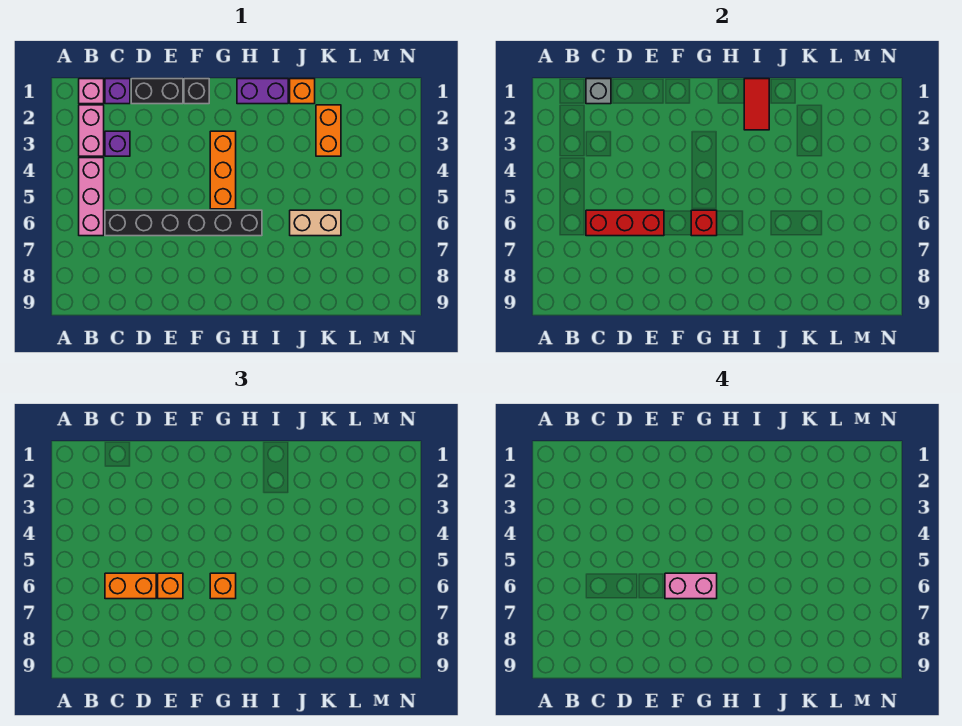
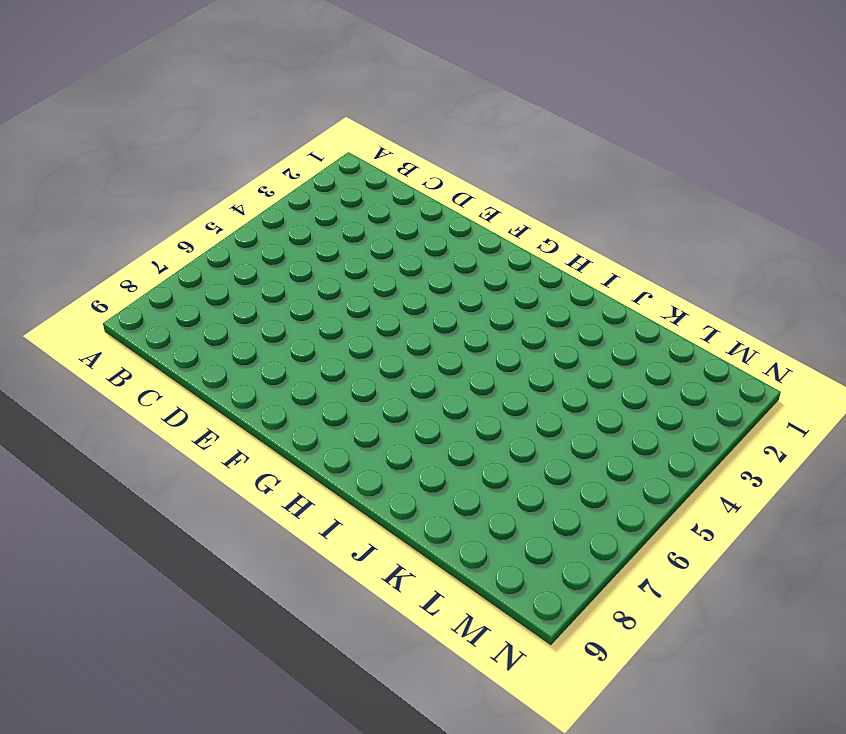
none -> pink 1x1 brick [79,79,104,104]
none -> pink 1x2 brick [79,105,104,156]
none -> pink 1x3 brick [79,158,104,236]

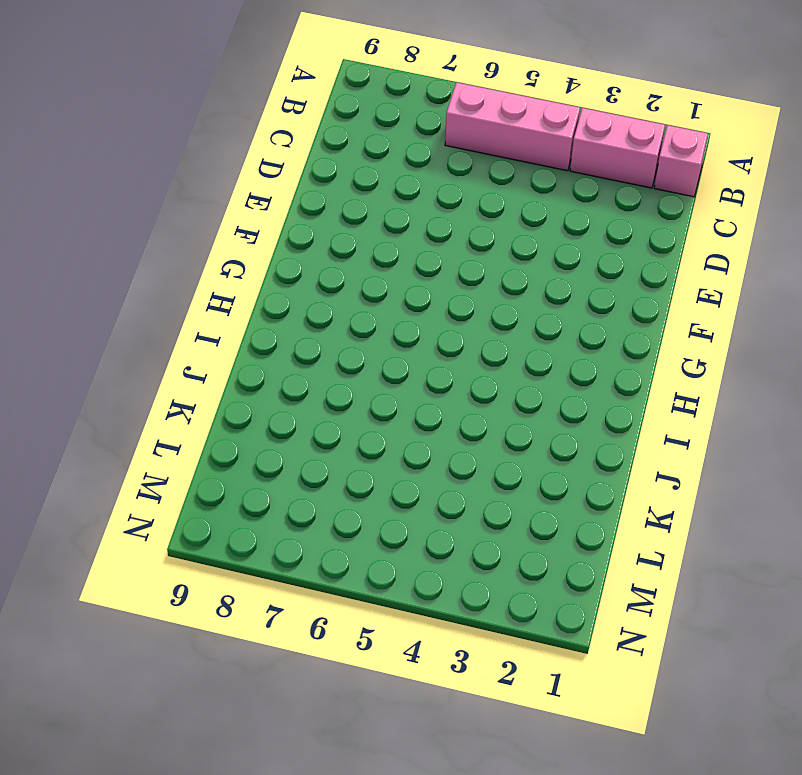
none -> purple 1x1 brick [105,79,130,104]
none -> purple 1x1 brick [105,131,130,156]
none -> black 1x6 brick [105,210,262,236]

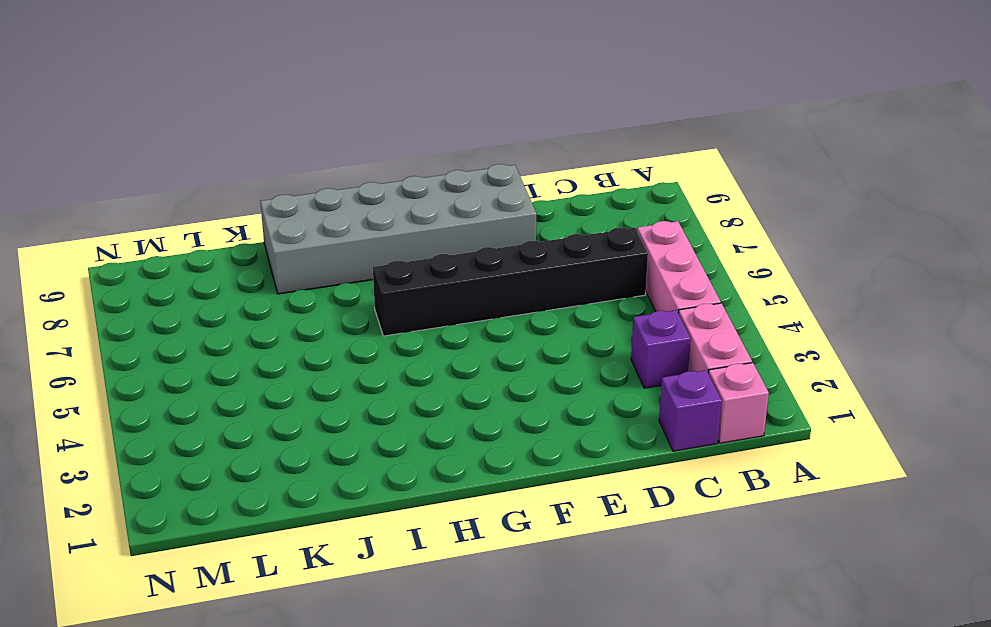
grey 2x6 brick [260,164,536,294] -> none
none -> black 1x2 brick [131,79,183,104]
none -> black 1x1 brick [184,79,209,104]
none -> orange 1x3 brick [210,131,236,209]

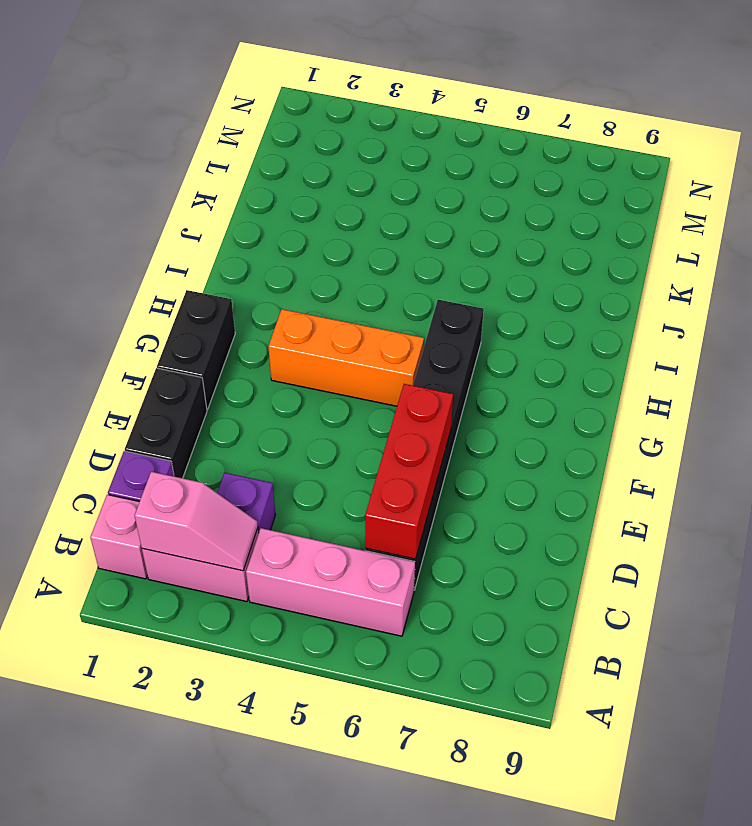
pink 1x2 slope [135,472,258,571] -> none
black 1x2 brick [157,290,235,409] -> black 1x1 brick [184,79,209,104]
none -> purple 1x2 brick [237,79,288,104]
none -> orange 1x1 brick [290,79,315,104]
none -> tan 1x2 brick [290,210,341,236]

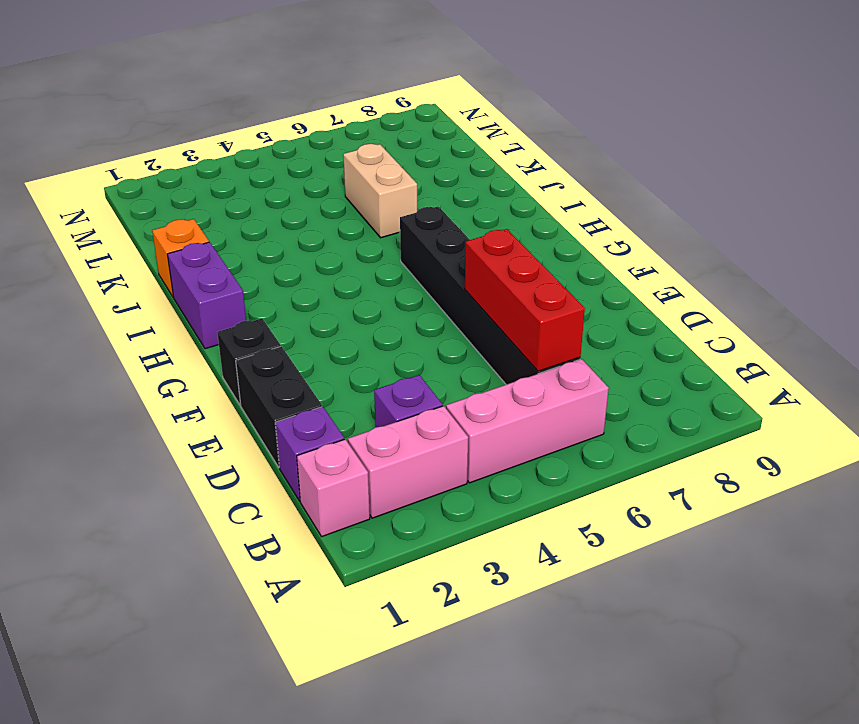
none -> orange 1x3 brick [210,131,236,209]
none -> orange 1x2 brick [316,105,341,156]
none -> grey 1x1 brick [586,79,611,104]

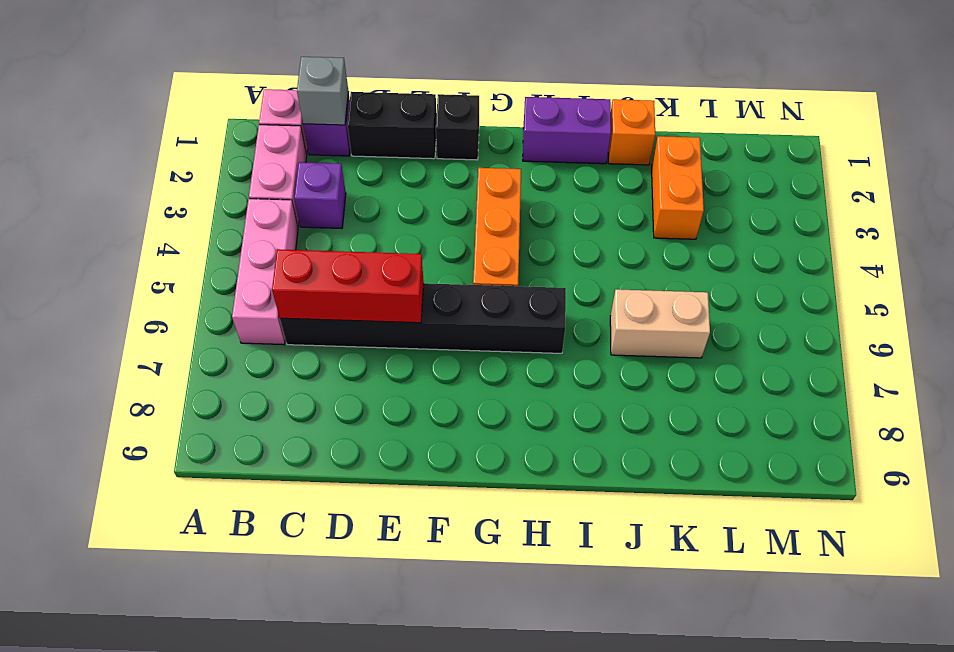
none -> red 1x1 brick [691,210,717,236]
none -> red 1x2 tile [744,79,769,130]
none -> orange 1x2 brick [105,573,156,599]

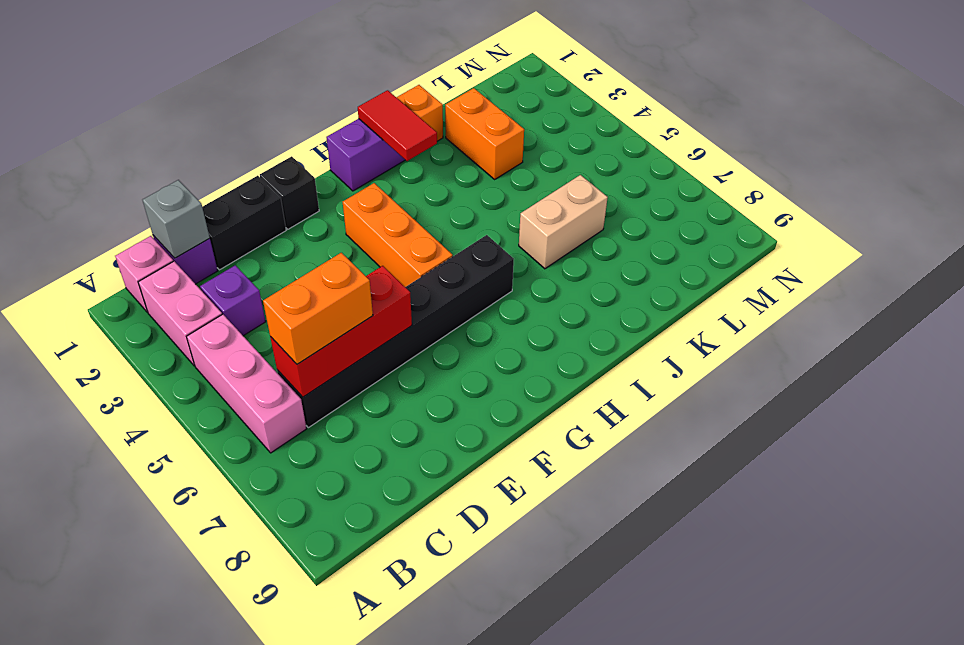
none -> red 1x1 brick [691,210,717,236]
none -> orange 1x1 brick [158,573,183,599]
none -> orange 1x1 brick [210,573,236,599]

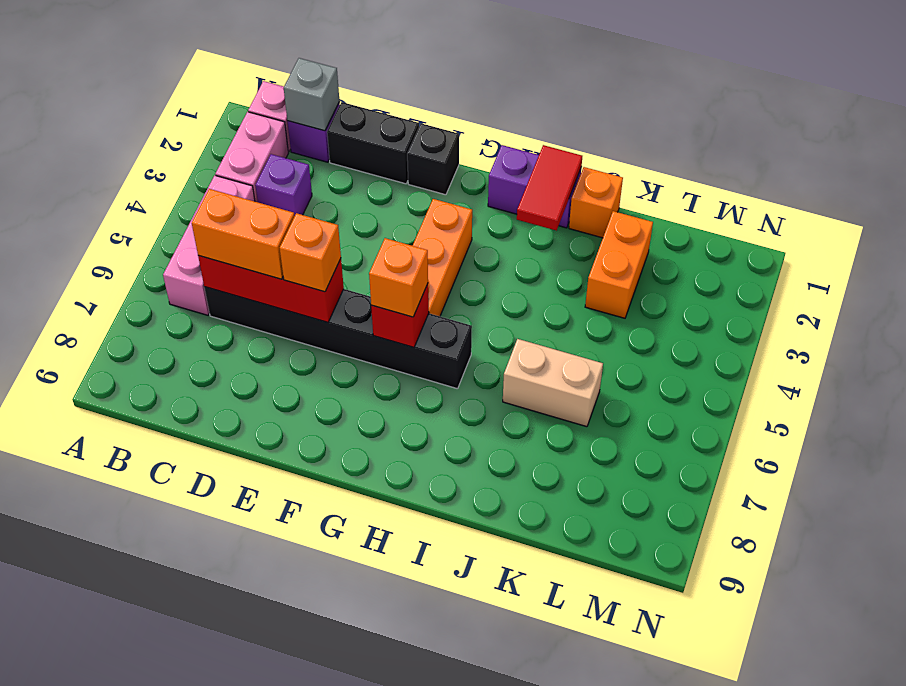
none -> pink 1x2 brick [665,573,717,599]

